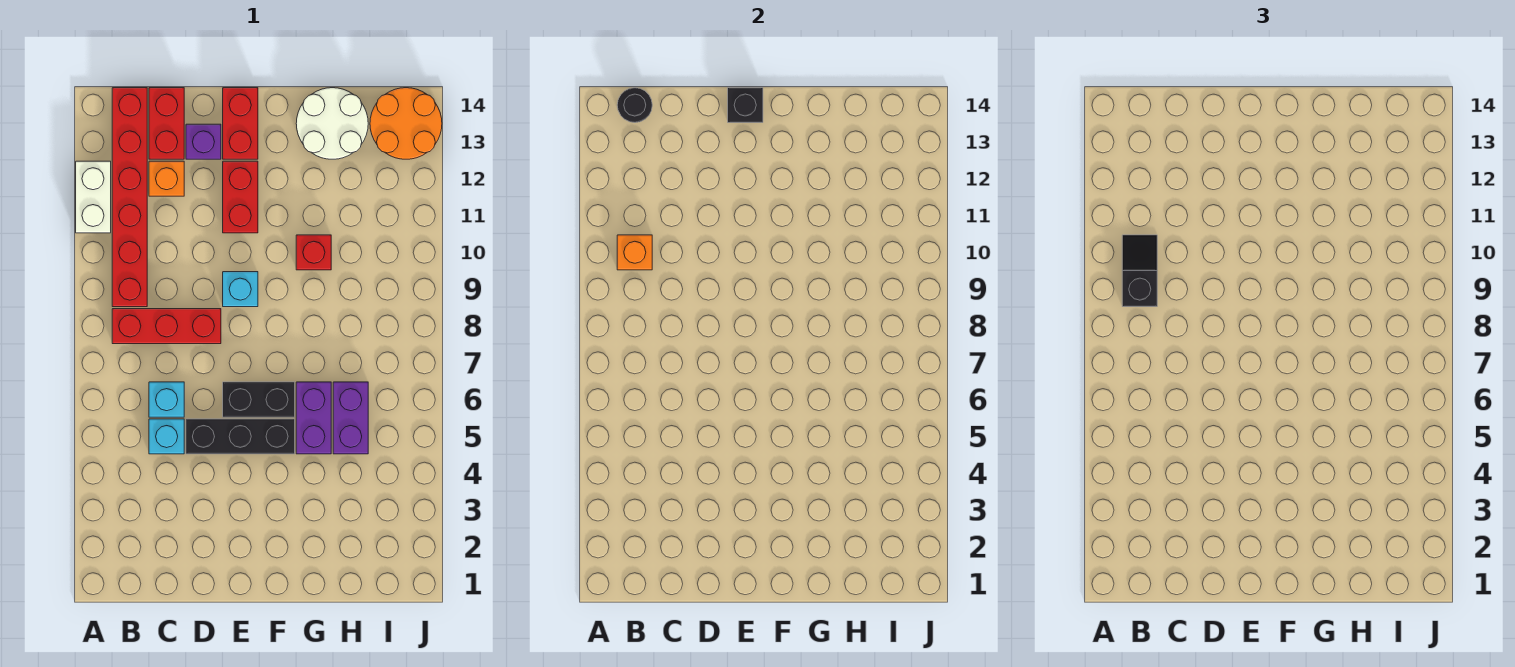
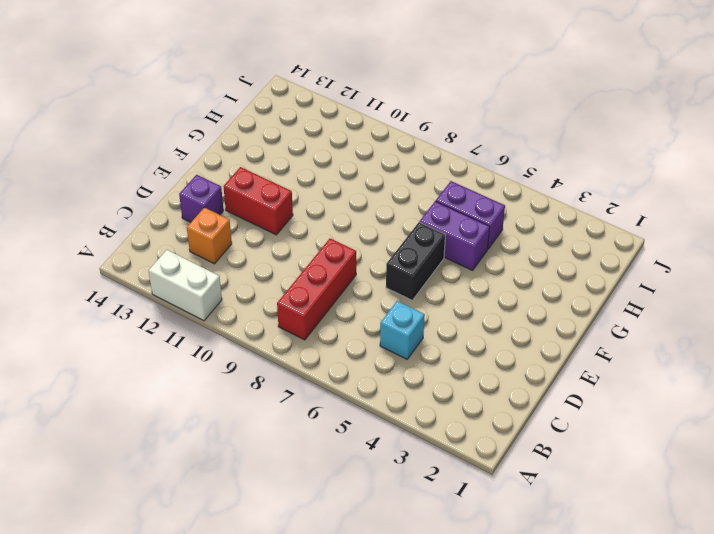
none -> red 1x6 brick [112,88,147,307]
none -> cyan 1x1 brick [149,382,184,417]
none -> red 1x2 brick [149,88,184,159]

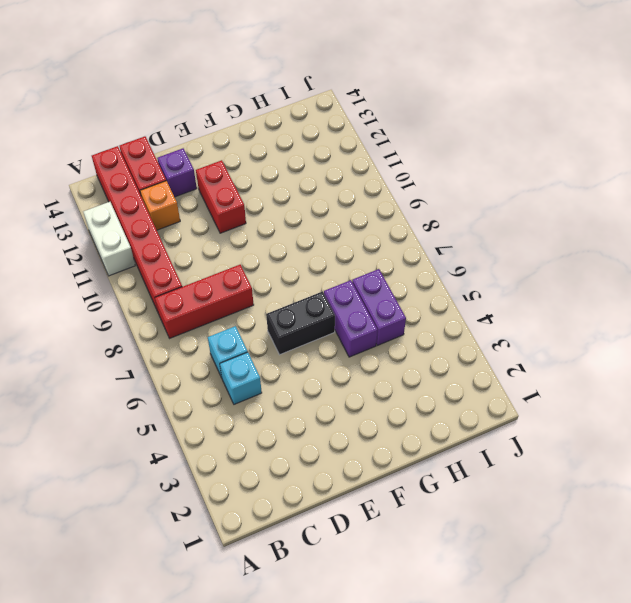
none -> black 1x3 brick [186,419,295,454]
none -> cyan 1x1 brick [223,272,258,307]
none -> red 1x2 brick [223,88,258,159]

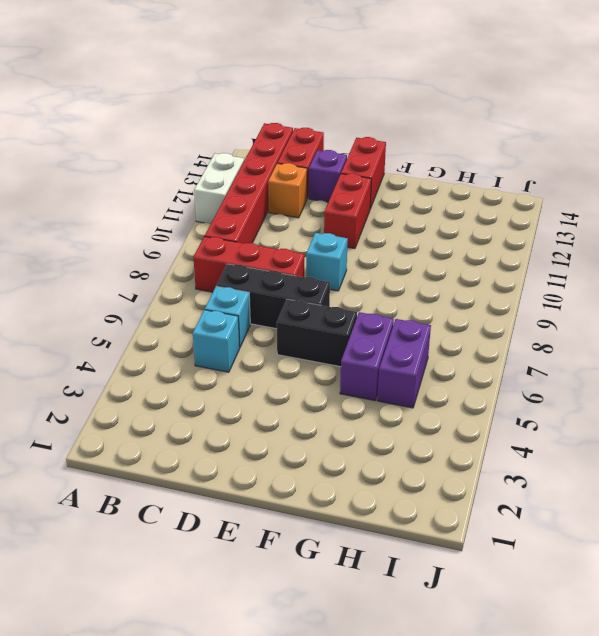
black 1x3 brick [216,264,330,329] -> black 1x3 brick moved to [186,419,295,454]
none -> red 1x1 brick [296,235,331,270]
none -> white 2x2 round brick [296,88,368,159]
none -> orange 2x2 round brick [370,88,442,159]

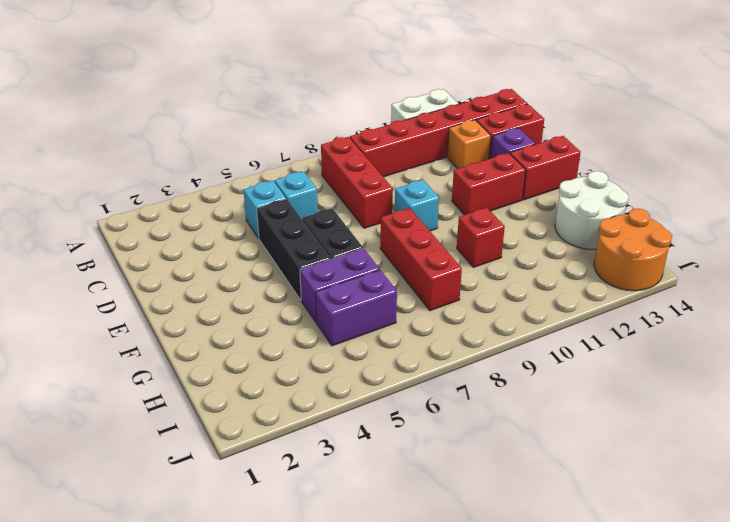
red 1x3 brick [380,208,462,311] -> none
none -> orange 1x1 brick [617,235,652,270]
none -> black 1x1 round brick [617,88,652,123]
none -> black 1x1 brick [728,88,763,123]

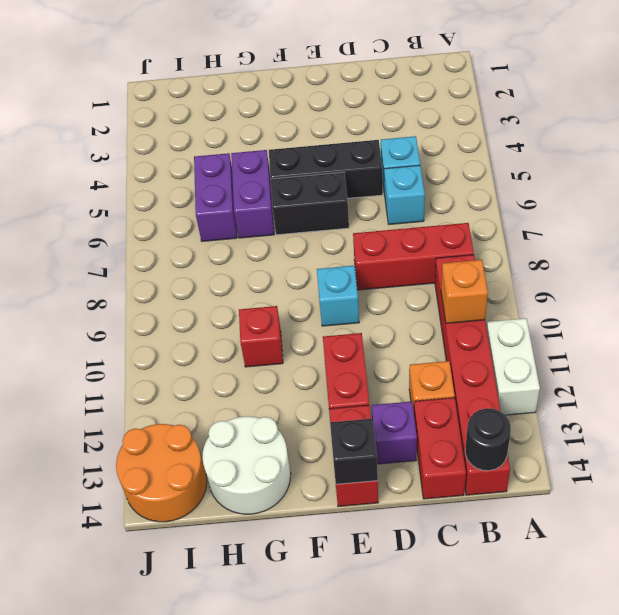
none -> black 1x2 slope [1122,235,1157,307]

